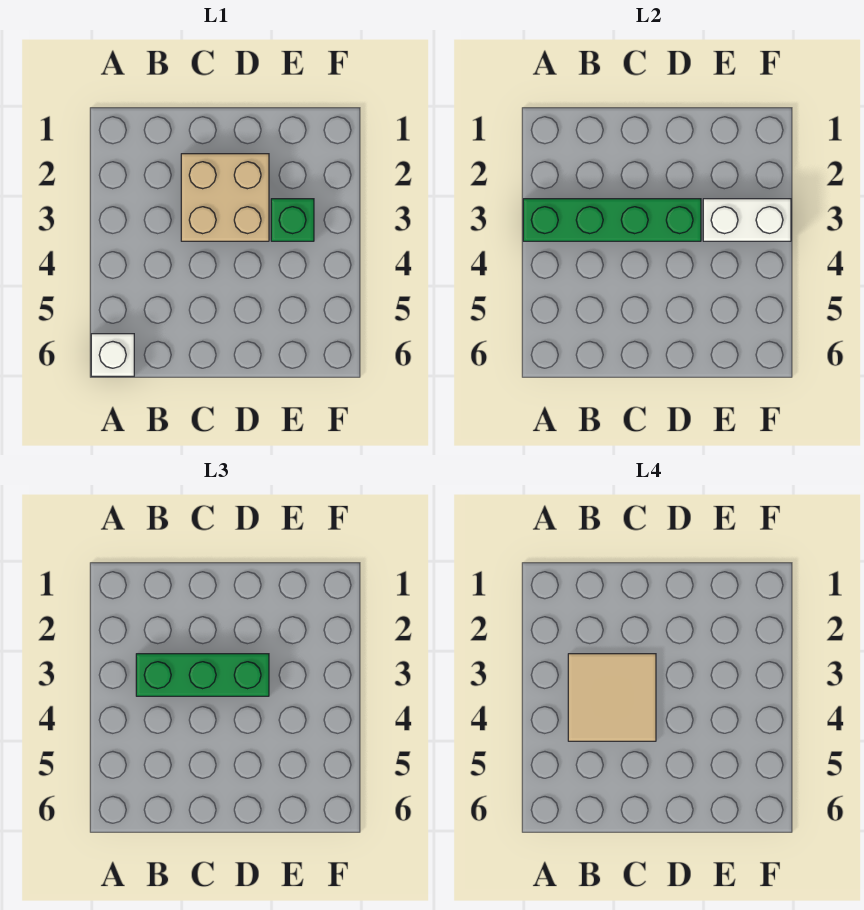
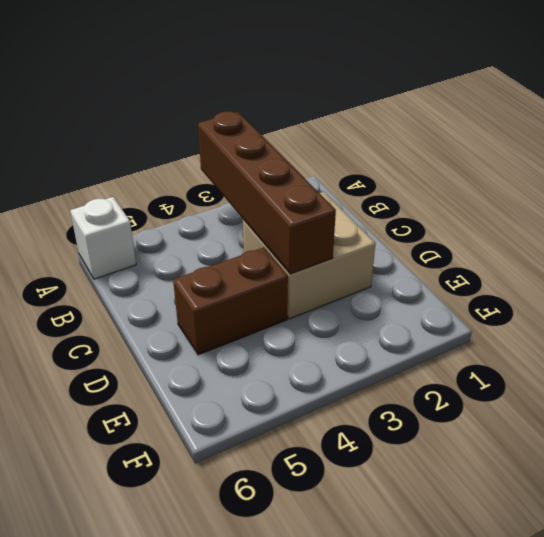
brown 1x4 brick [198,111,336,274] -> green 1x4 brick [523,199,701,241]
brown 1x2 brick [173,247,288,355] -> none
none -> green 1x1 brick [271,199,314,241]
none -> white 1x2 brick [703,199,791,241]

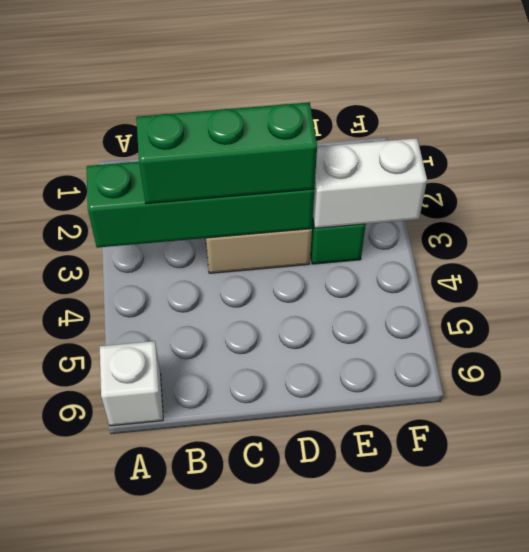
none -> tan 2x2 tile [568,654,656,741]

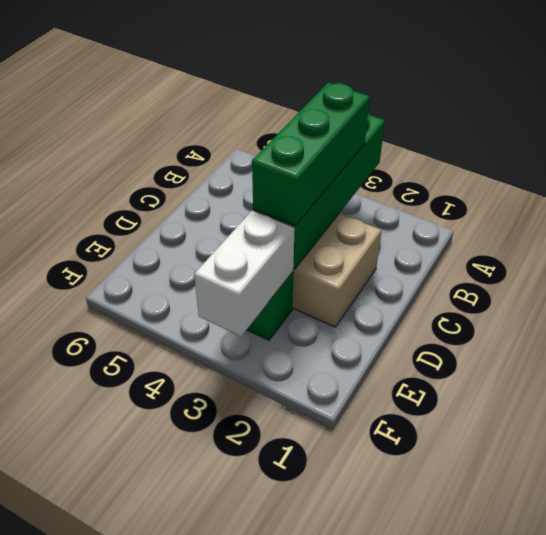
none -> white 1x1 brick [91,334,134,376]
none -> tan 2x2 tile [568,654,656,741]

